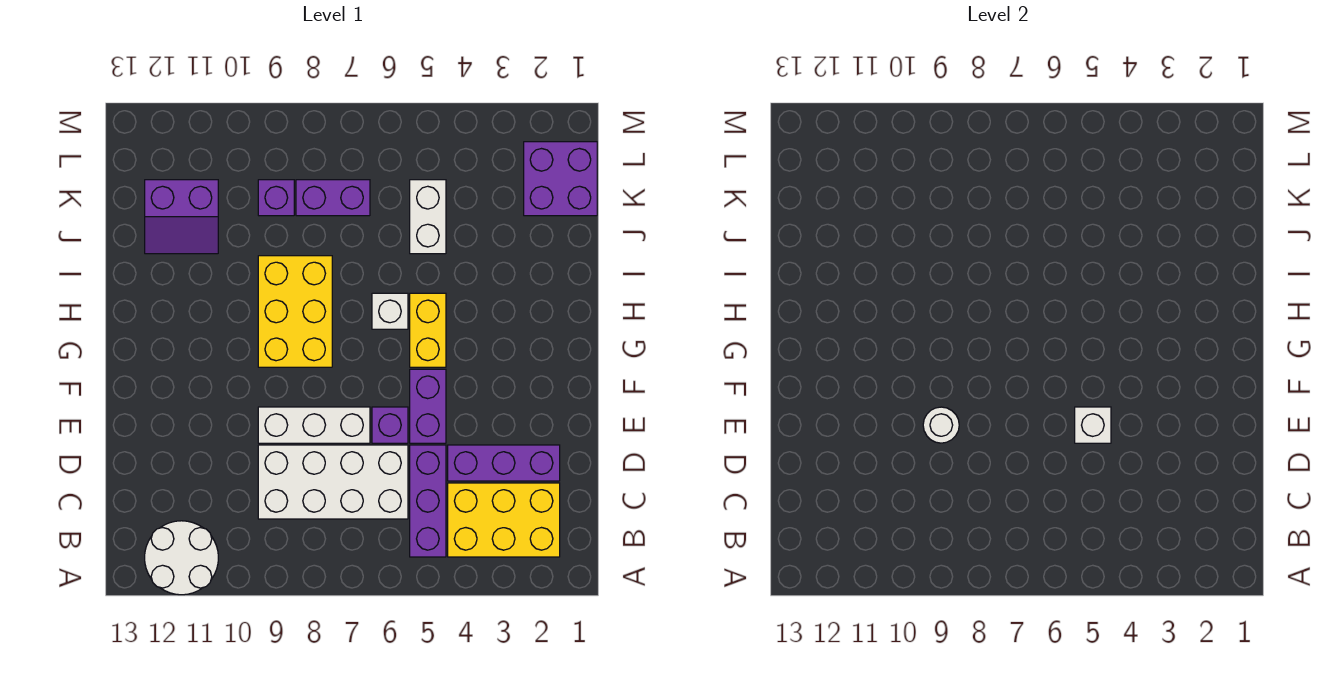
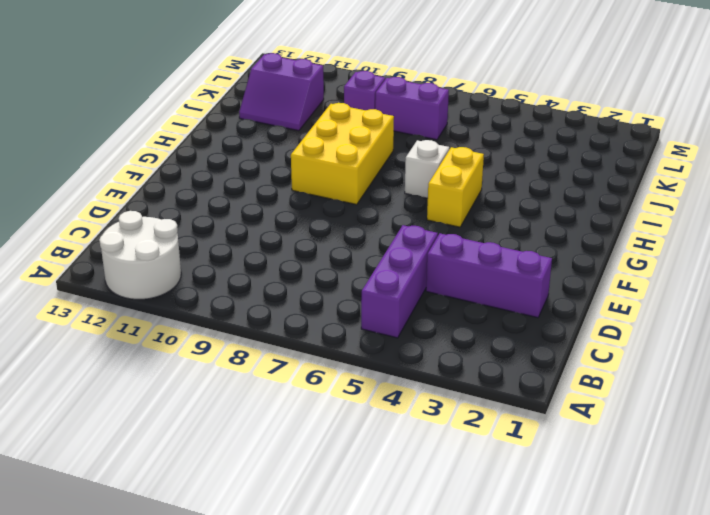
none -> yellow 2x3 brick [448,483,560,557]
none -> white 2x4 brick [258,445,408,519]
none -> purple 1x2 brick [410,369,446,443]

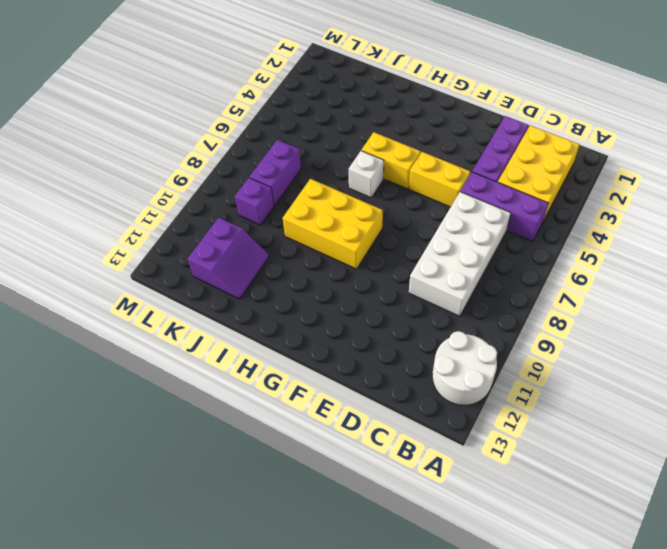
yellow 1x2 brick [409,152,470,207] -> purple 1x2 brick [410,369,446,443]
none -> purple 1x1 brick [372,407,408,443]
none -> white 1x3 brick [258,407,370,443]
none -> white 1x2 brick [410,180,446,254]

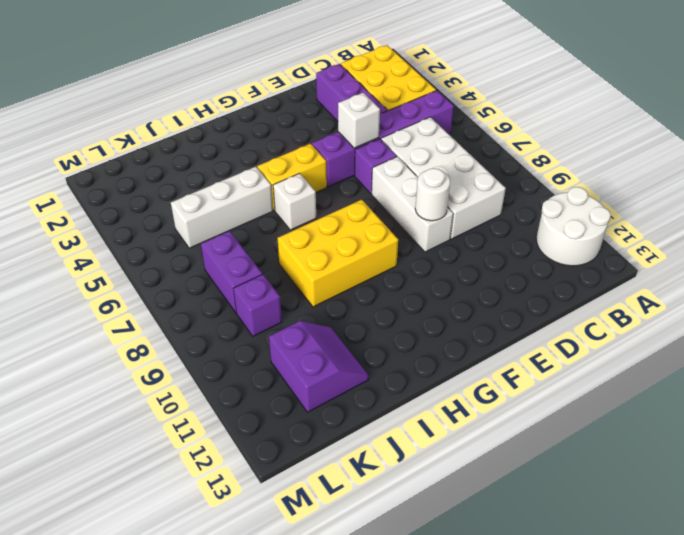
white 1x3 brick [171,167,273,248] -> white 1x2 brick [410,180,446,254]
none -> purple 2x2 brick [524,142,597,216]

